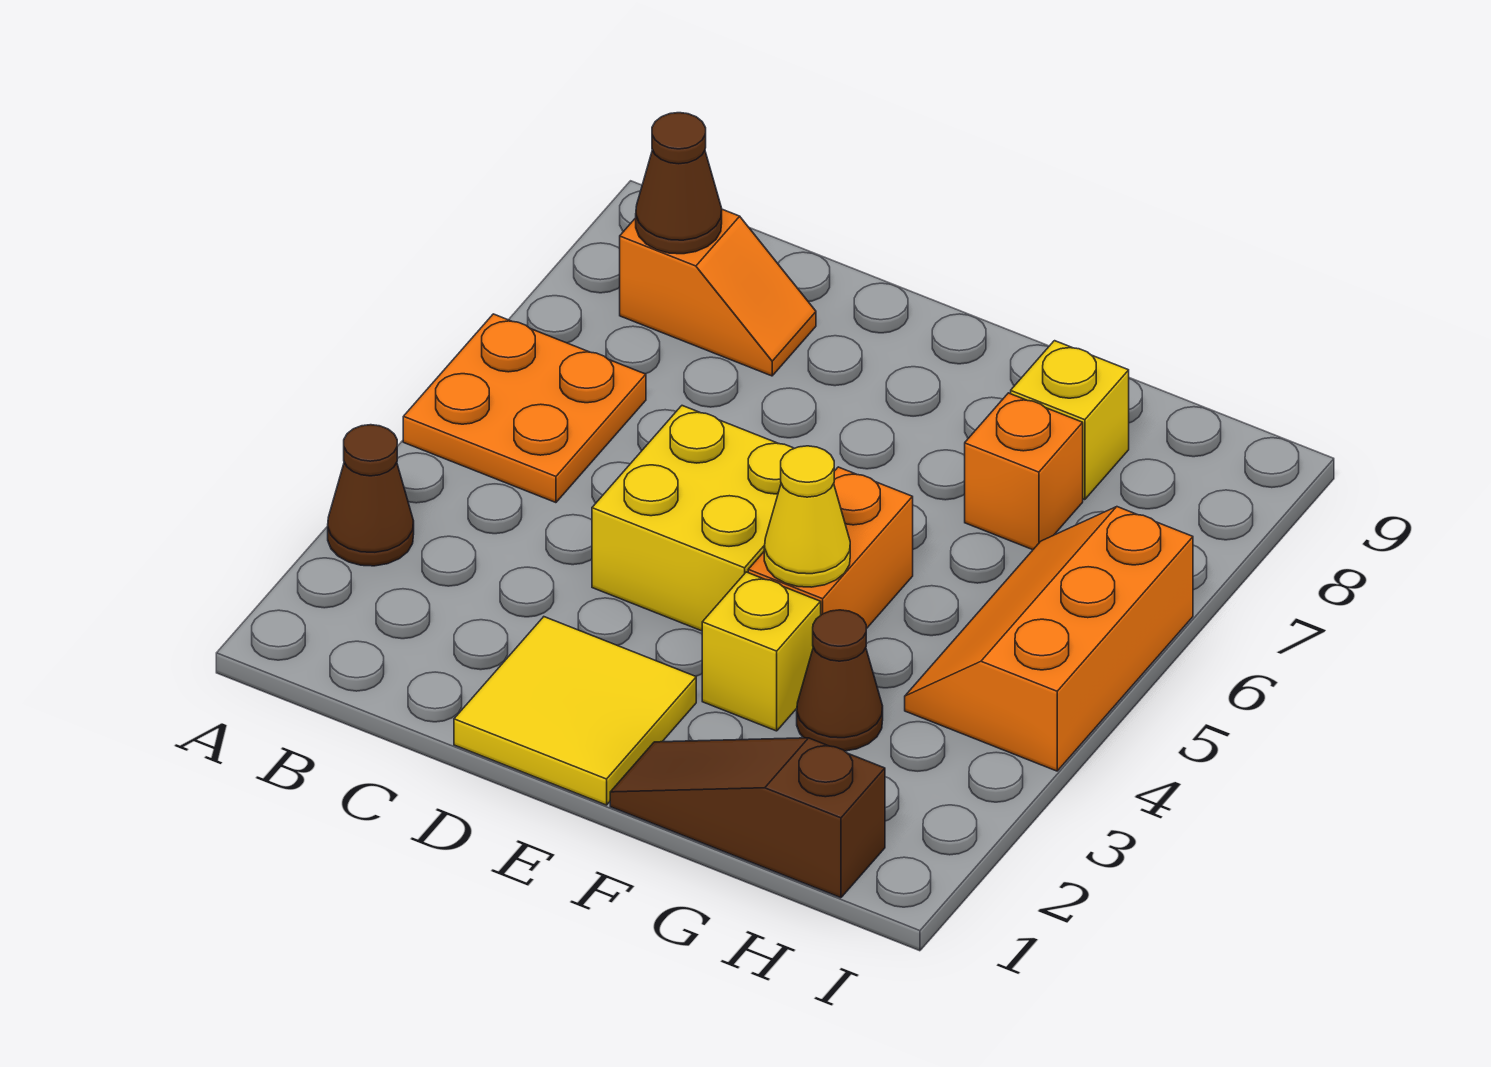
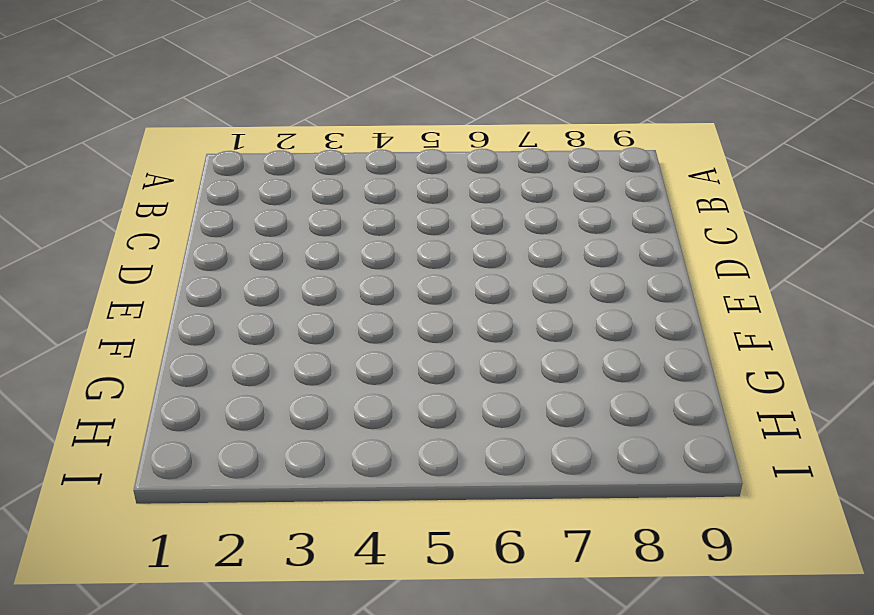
none -> brown 1x1 cone [328,425,414,566]
none -> orange 2x2 plate [403,314,646,503]
none -> orange 1x2 slope [620,209,816,376]

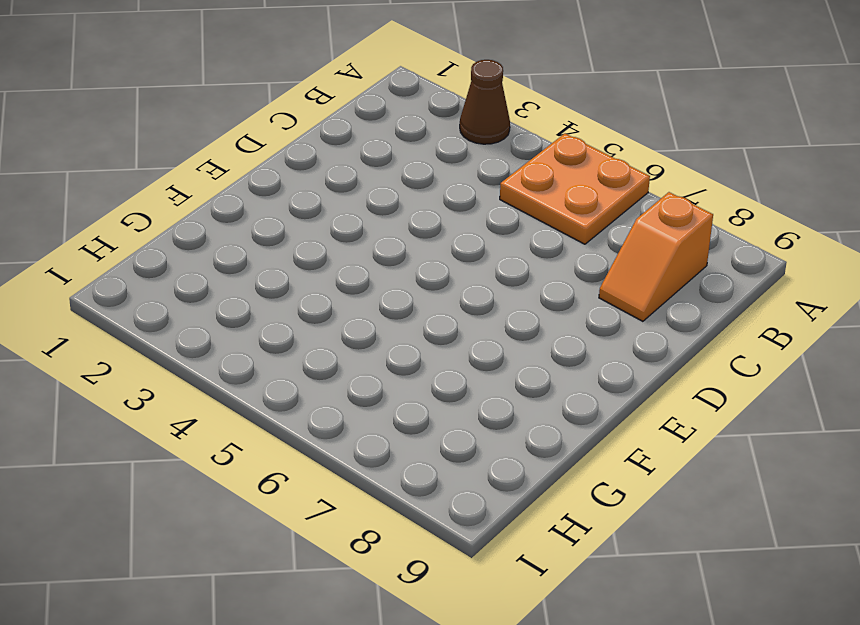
none -> yellow 2x2 tile [454,617,696,805]
none -> yellow 2x2 brick [592,406,794,631]
none -> brown 1x3 slope [610,738,885,898]

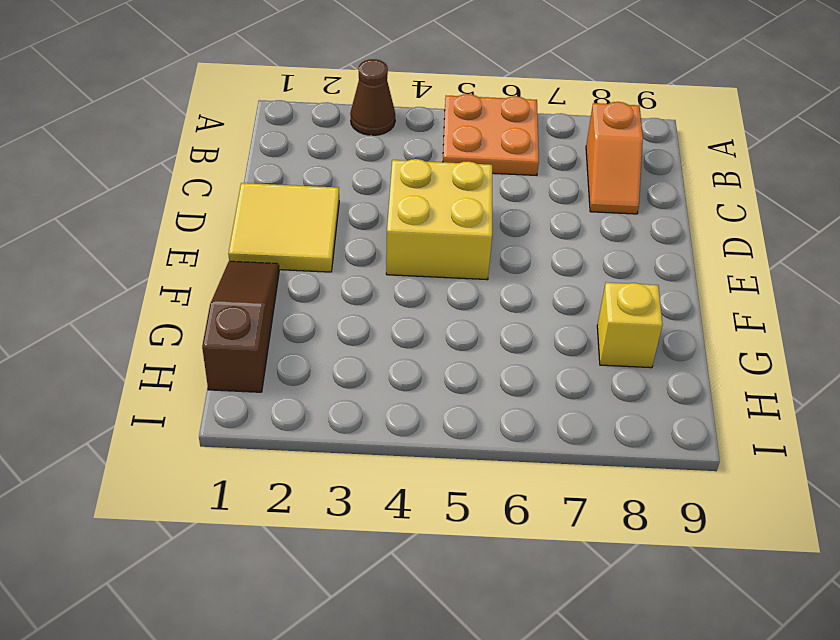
none -> yellow 1x1 brick [702,572,821,731]
none -> orange 1x2 brick [748,467,913,629]
none -> brown 1x1 cone [797,610,883,751]

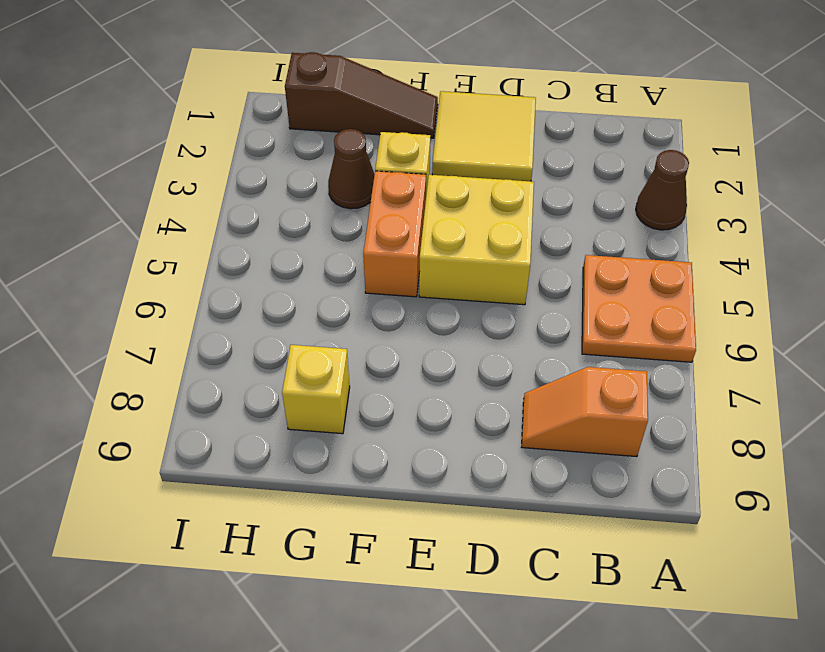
none -> orange 1x1 brick [965,393,1083,550]
none -> orange 2x3 slope [905,507,1193,771]
none -> brown 1x1 cone [636,113,722,254]

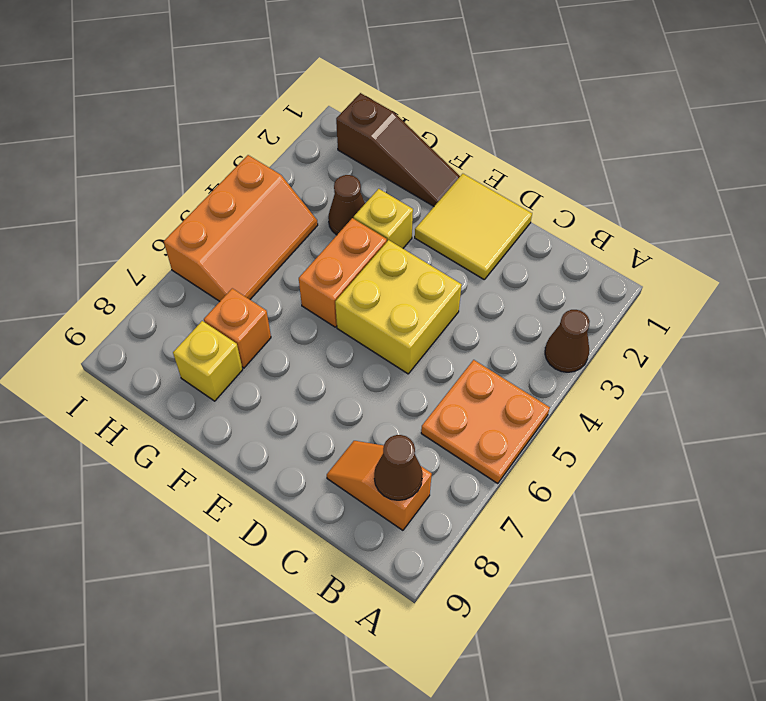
none -> yellow 1x1 cone [764,446,850,587]

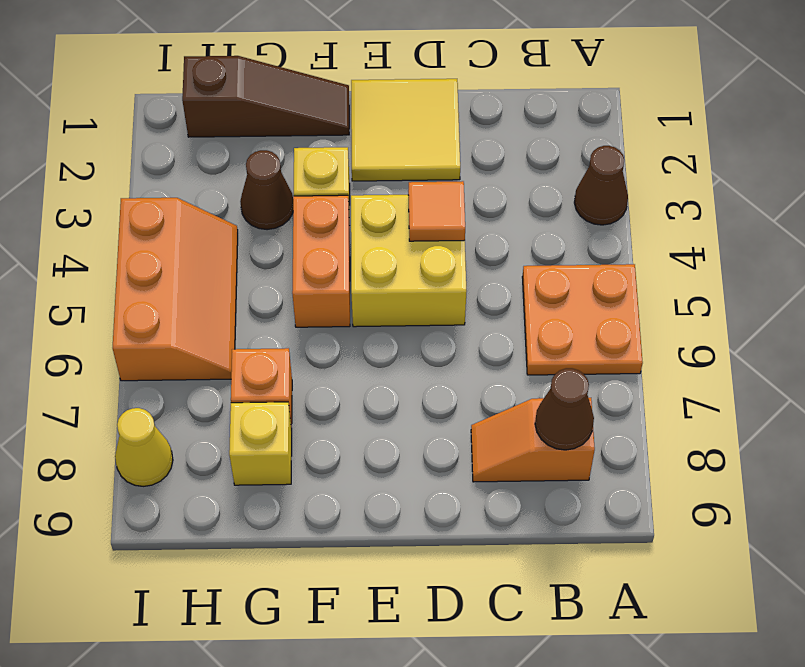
orange 1x1 tile [408,181,465,241] -> none
yellow 1x1 cone [115,408,173,486] -> yellow 1x1 cone moved to [764,446,850,587]

